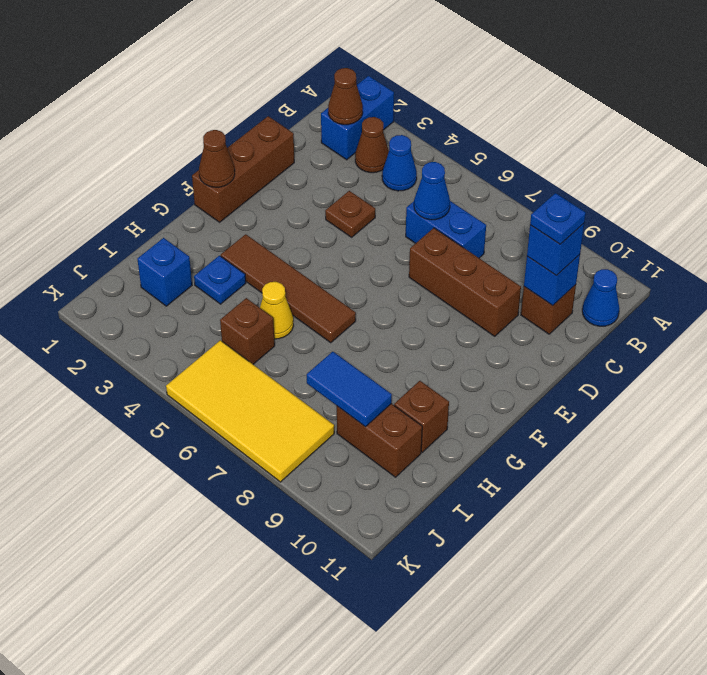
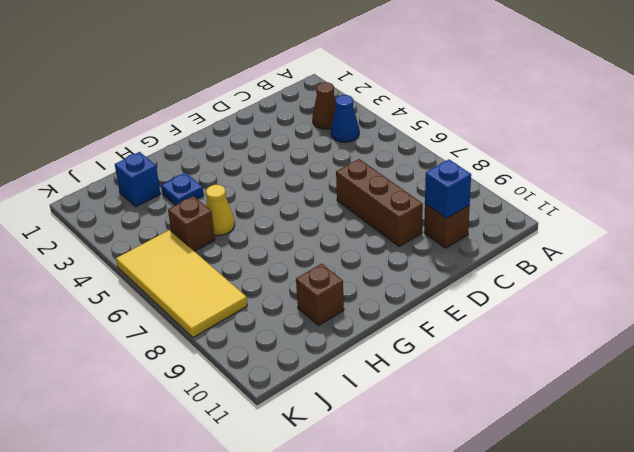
none -> blue 1x2 brick [321,76,394,160]
none -> blue 1x1 cone [582,269,620,326]
none -> blue 1x2 brick [406,201,486,258]

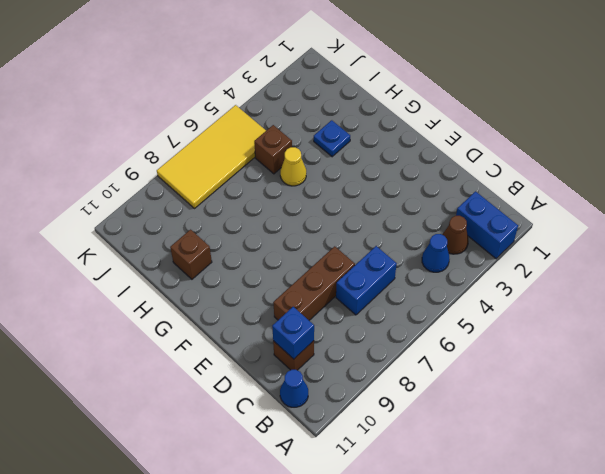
none -> brown 1x3 brick [192,116,294,222]
none -> brown 1x1 plate [325,191,375,237]
none -> brown 1x4 tile [221,234,356,343]

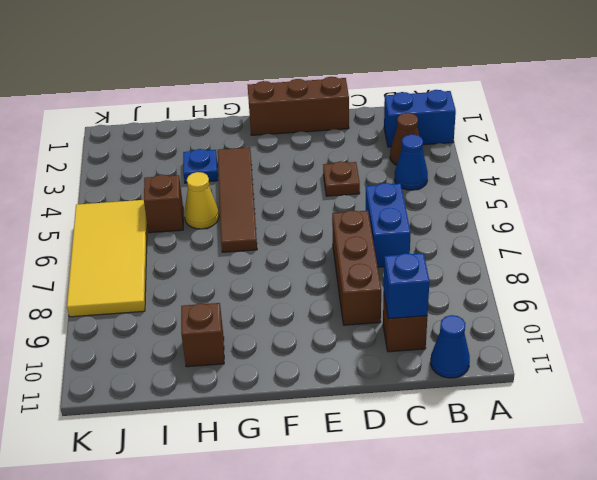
none -> blue 1x1 brick [137,238,192,306]
none -> brown 1x2 brick [337,404,422,477]
none -> brown 1x1 cone [328,68,363,125]

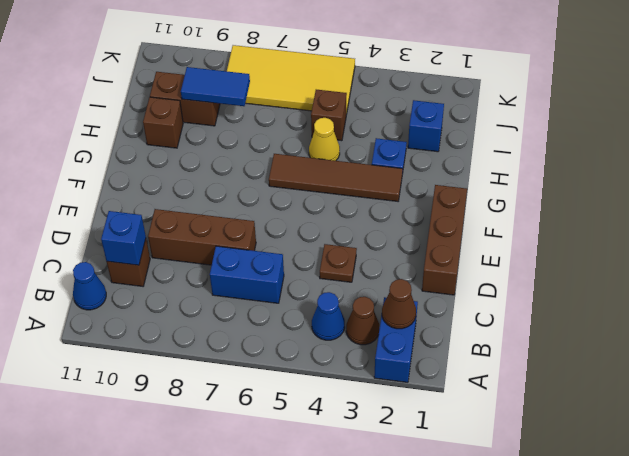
none -> blue 1x1 cone [414,162,450,220]
none -> brown 1x1 cone [199,130,235,187]
none -> blue 1x1 brick [527,224,584,275]

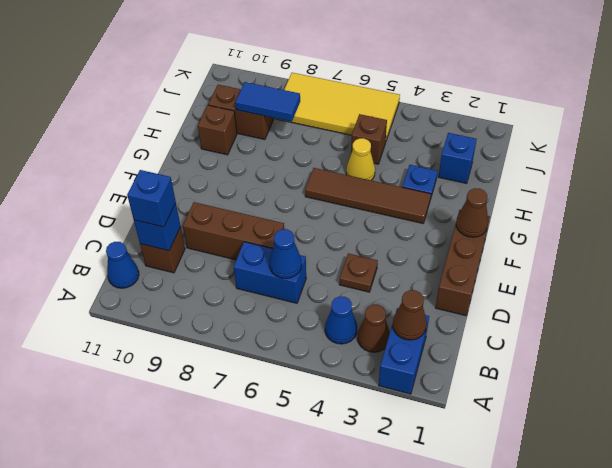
none -> blue 1x1 plate [530,193,586,244]

